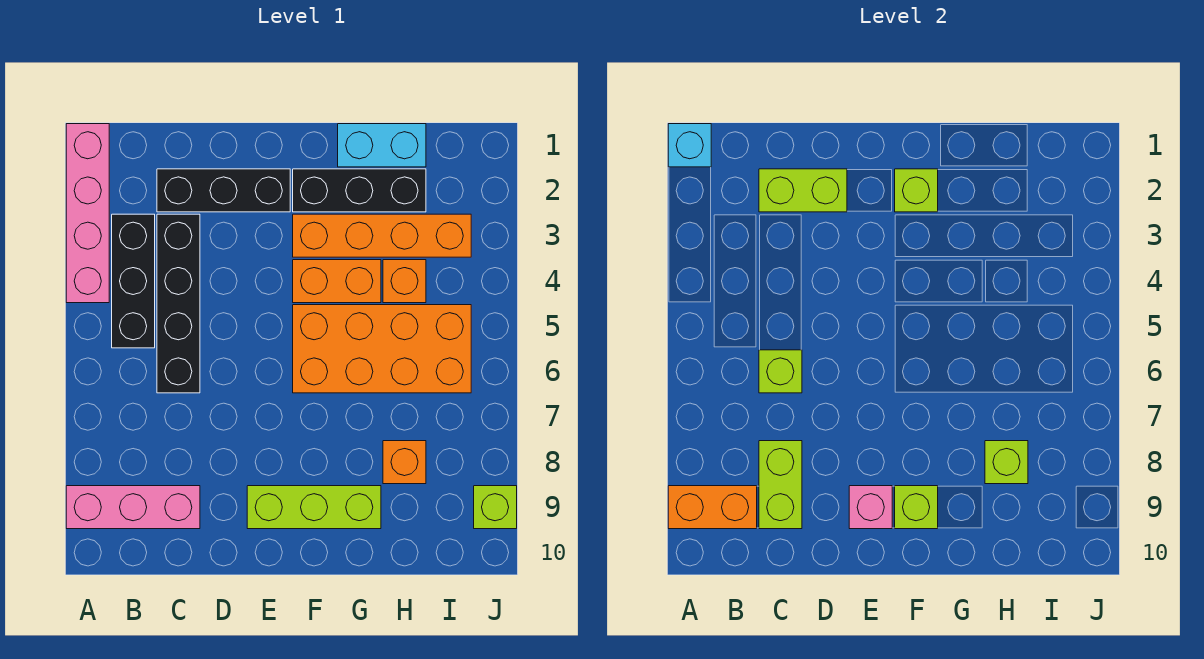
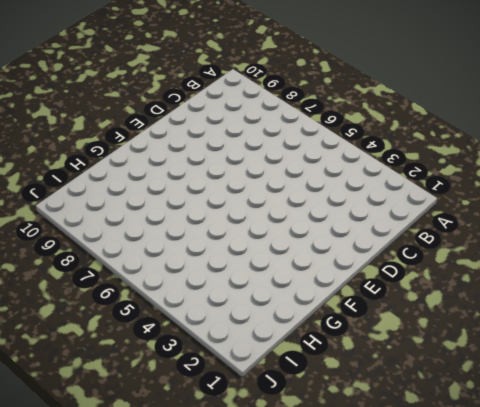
none -> pink 1x4 brick [66,124,109,303]
none -> pink 1x3 brick [66,486,200,529]
none -> black 1x3 brick [112,214,155,348]

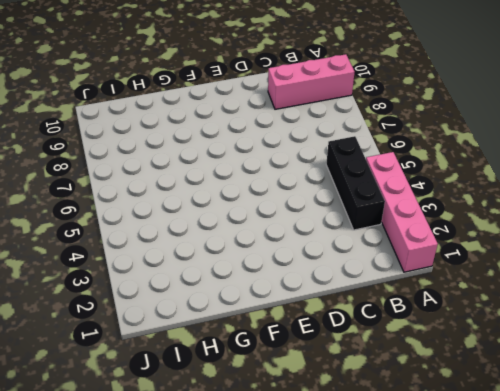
none -> black 1x3 brick [157,169,290,212]
none -> black 1x4 brick [157,214,200,393]
none -> lime 1x3 brick [247,486,381,529]

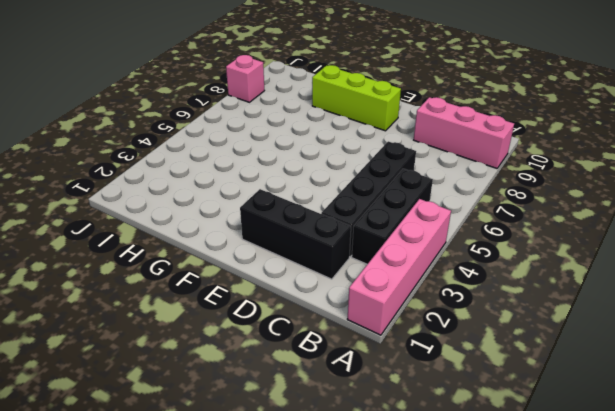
pink 1x1 brick [226,55,264,102] -> pink 1x1 brick moved to [849,486,892,529]
none -> black 1x3 brick [293,169,426,212]
none -> orange 1x4 brick [293,214,471,257]
none -> orange 1x2 brick [293,260,381,303]

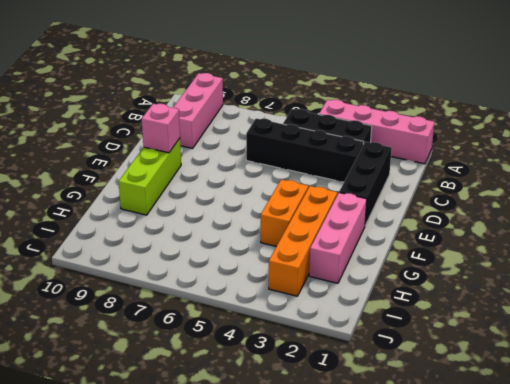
pink 1x3 brick [309,193,367,283] -> black 1x3 brick [293,169,426,212]
none -> orange 2x4 brick [293,305,471,393]
none -> cyan 1x2 brick [338,124,426,167]
none -> orange 1x1 brick [383,260,426,303]

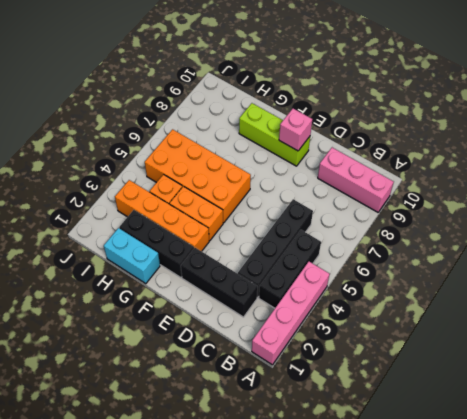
none -> orange 1x1 brick [383,441,426,484]
none -> lime 1x1 brick [474,486,517,529]
none -> cyan 1x1 brick [668,124,711,167]

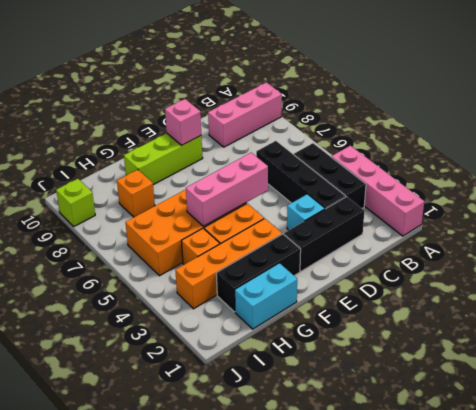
cyan 1x1 brick [287,194,325,230] -> cyan 1x1 brick moved to [668,124,711,167]
pink 1x3 brick [186,153,268,226] -> none
none -> orange 1x2 brick [668,486,757,529]
none -> lime 1x2 brick [759,169,847,212]
none -> lime 1x1 brick [759,350,802,393]

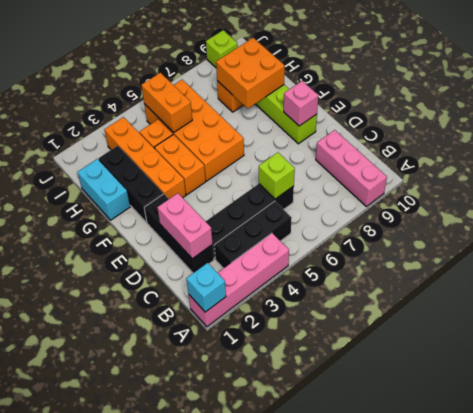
pink 1x2 brick [157,193,213,259] -> lime 1x2 brick [759,169,847,212]
orange 2x2 brick [216,38,285,109] -> lime 1x1 brick [985,441,1028,484]
orange 1x2 brick [141,73,192,133] -> orange 1x2 brick moved to [668,486,757,529]
none -> lime 1x2 brick [759,441,802,529]
none -> lime 1x1 brick [895,169,938,212]
none -> lime 1x1 brick [895,486,938,529]

